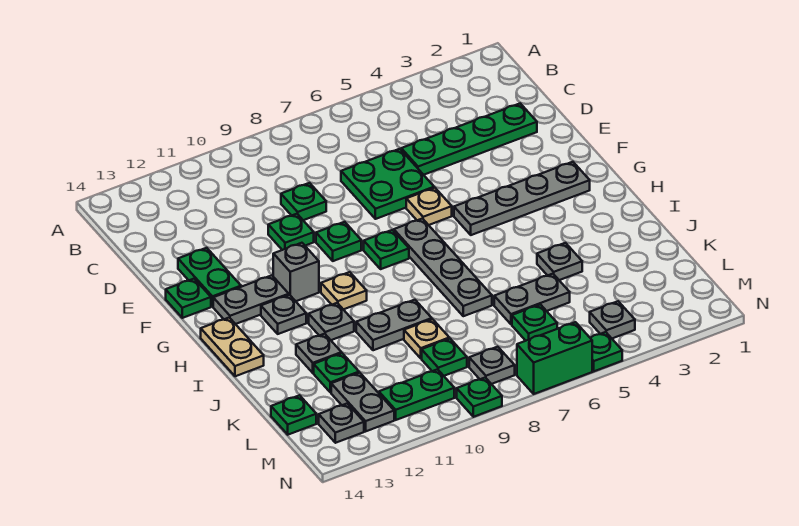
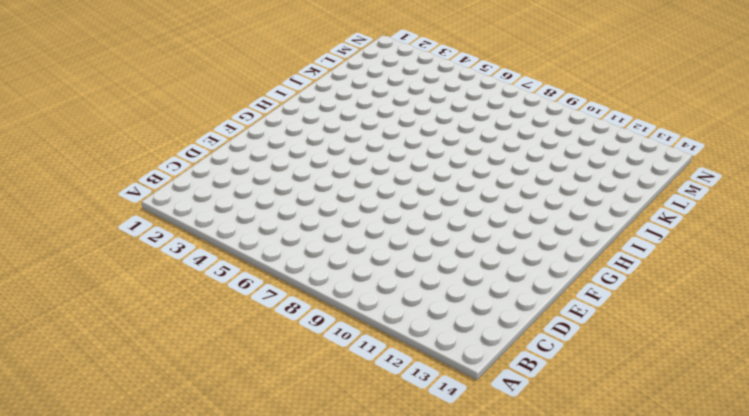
none -> green 1x4 plate [401,103,537,175]
none -> green 2x2 plate [341,149,434,219]
none -> green 1x1 plate [281,183,326,220]
none -> green 1x1 plate [268,214,314,250]

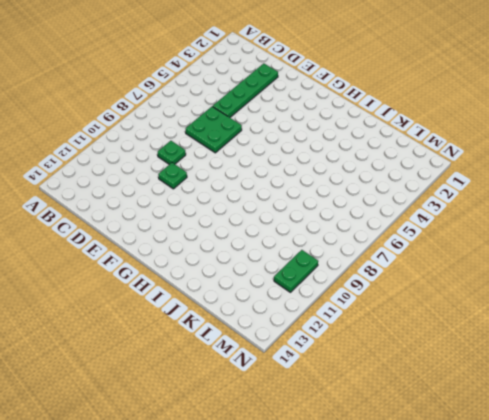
none -> green 1x2 plate [178,248,241,307]
none -> tan 1x1 plate [406,188,452,225]
none -> green 1x1 plate [316,222,361,261]
none -> green 1x1 plate [166,279,211,318]

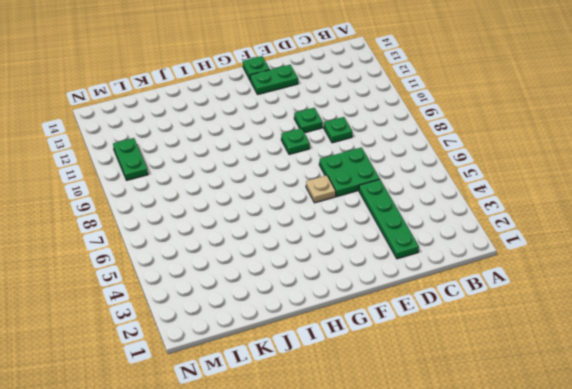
none -> grey 1x4 plate [454,162,590,235]
none -> grey 1x4 plate [394,219,492,316]
none -> green 1x1 plate [364,230,409,269]
none -> grey 1x1 brick [273,243,319,301]

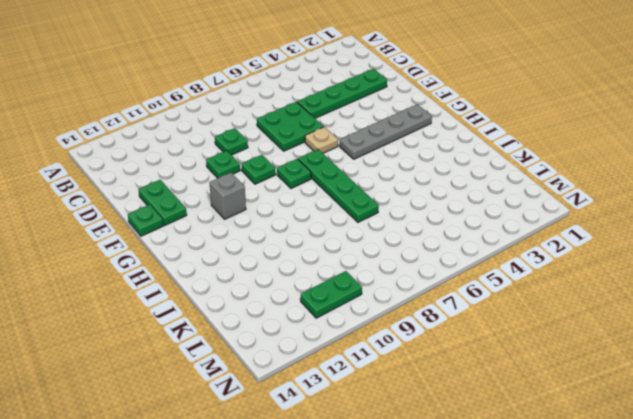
green 1x4 plate [298,149,379,222] -> grey 1x4 plate [394,219,492,316]
none -> grey 1x2 plate [213,275,289,324]
none -> tan 1x1 plate [321,272,367,309]
none -> grey 1x1 plate [261,295,306,334]
none -> tan 1x2 plate [201,318,264,376]

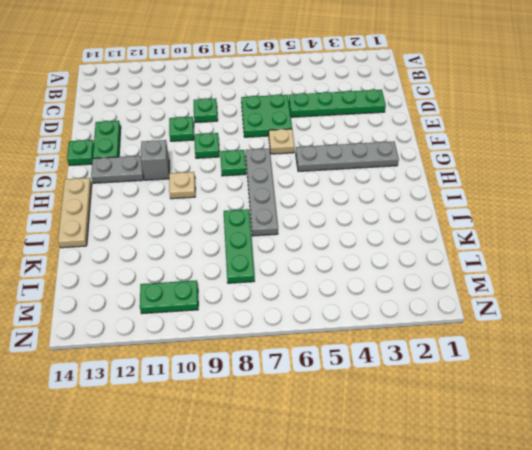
tan 1x3 plate [58,178,92,248] -> tan 1x2 plate [201,318,264,376]
green 1x3 plate [224,209,255,283] -> none
none -> grey 1x1 plate [261,295,306,334]
none -> grey 1x1 plate [309,303,354,340]
none -> grey 1x1 plate [537,243,582,280]
none -> grey 1x2 plate [356,300,432,350]

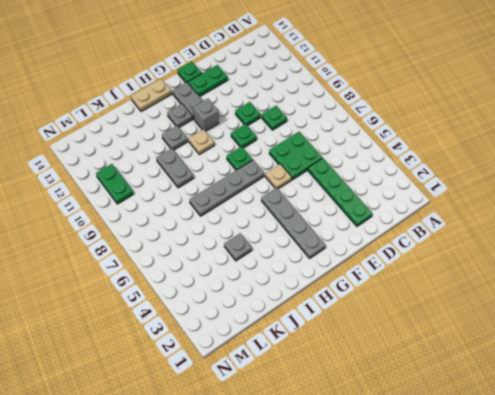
none -> grey 1x1 plate [296,334,341,373]
none -> grey 1x2 plate [494,274,570,324]
none -> tan 1x1 plate [404,319,449,358]
none -> green 1x1 plate [314,353,359,393]

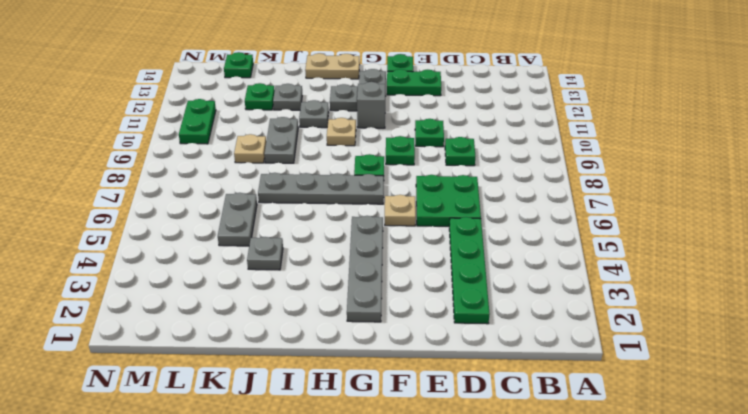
none -> green 1x1 plate [512,304,557,341]
none -> green 1x1 plate [422,339,467,376]
none -> grey 1x2 plate [331,373,394,431]
none -> grey 1x1 plate [590,301,635,338]

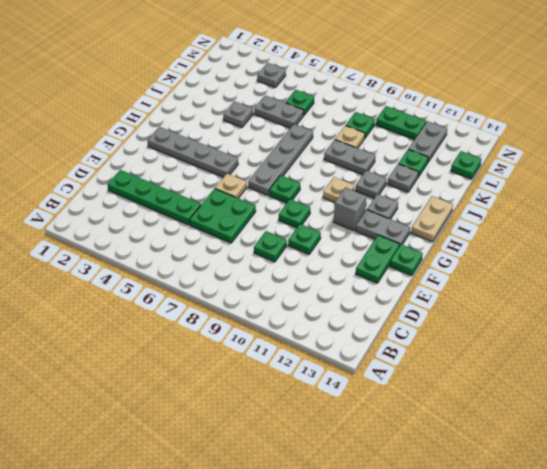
none -> grey 1x1 plate [469,347,515,384]
none -> grey 1x1 plate [319,404,364,443]
none -> green 1x1 plate [591,332,622,371]
none -> green 1x2 brick [517,322,592,394]

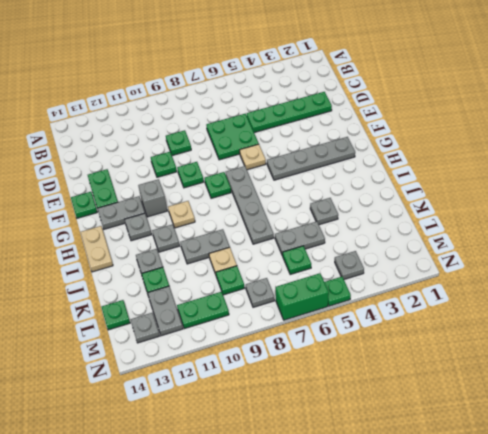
none -> green 1x1 plate [457,378,502,417]

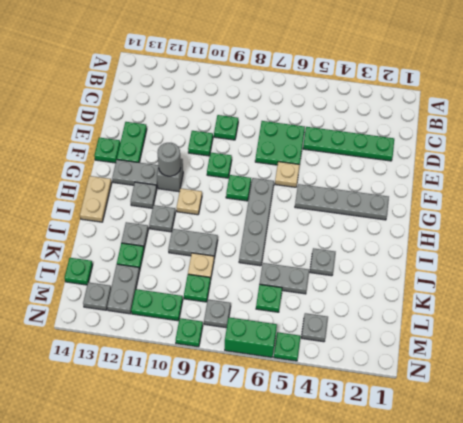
grey 1x1 round brick [158,143,181,176] -> none

